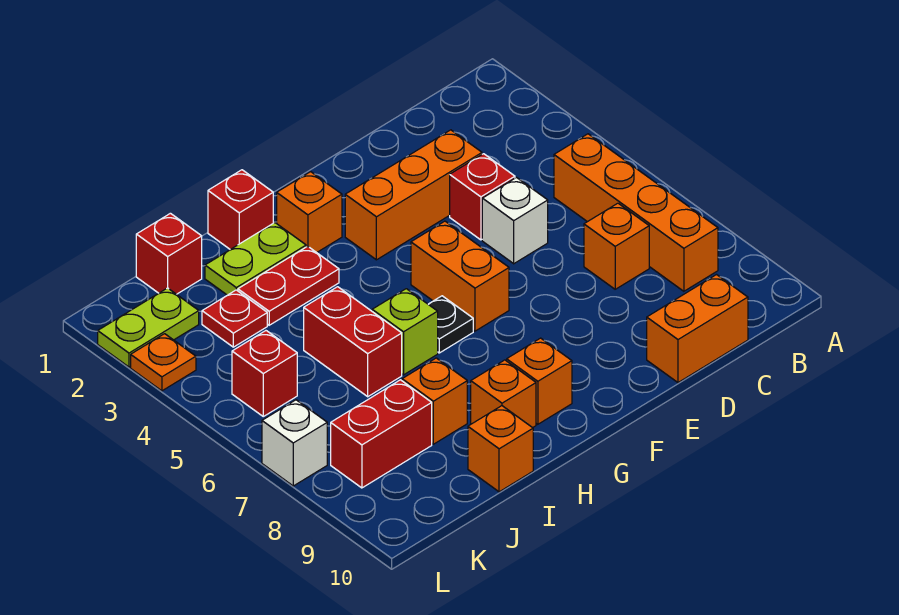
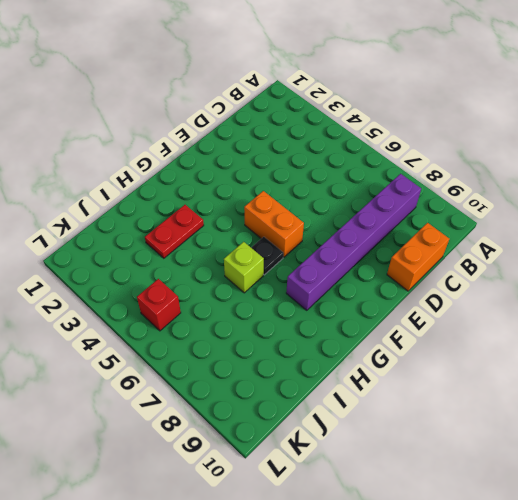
purple 1x6 brick [286,174,421,310] -> orange 1x4 brick [554,134,718,291]
none -> orange 1x1 brick [584,203,649,289]
none -> orange 1x3 brick [345,130,482,260]
none -> red 1x1 brick [450,154,515,240]

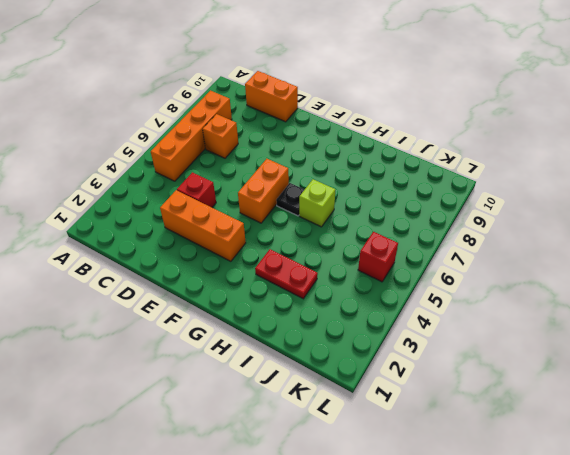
none -> white 1x1 brick [482,178,548,264]
none -> orange 1x1 brick [277,172,342,253]
none -> orange 1x1 brick [507,338,572,424]

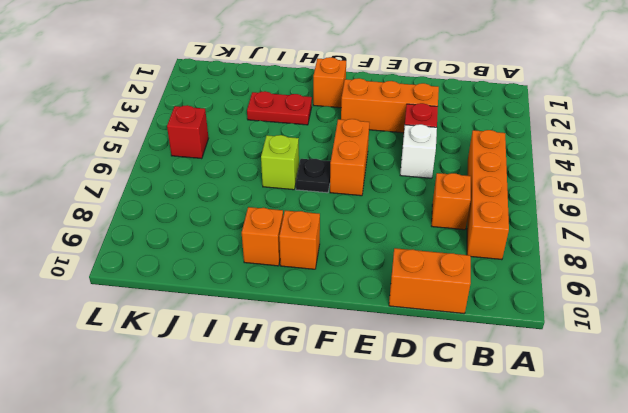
none -> red 1x1 brick [208,170,273,249]
none -> lime 1x2 plate [205,223,306,295]
none -> red 1x2 brick [304,287,402,397]

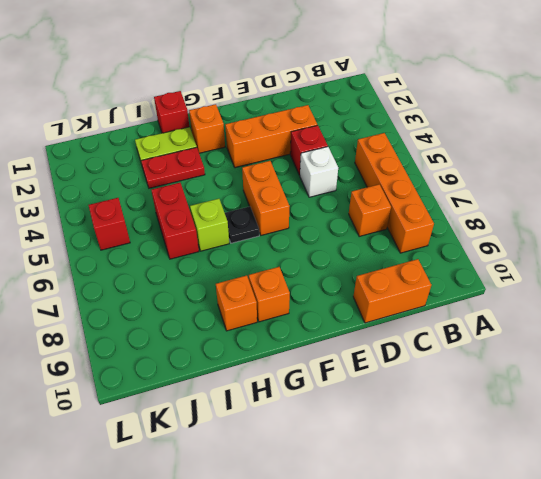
none -> orange 1x1 brick [402,358,467,444]
none -> orange 1x1 brick [468,406,533,492]
none -> red 1x1 brick [136,213,202,294]

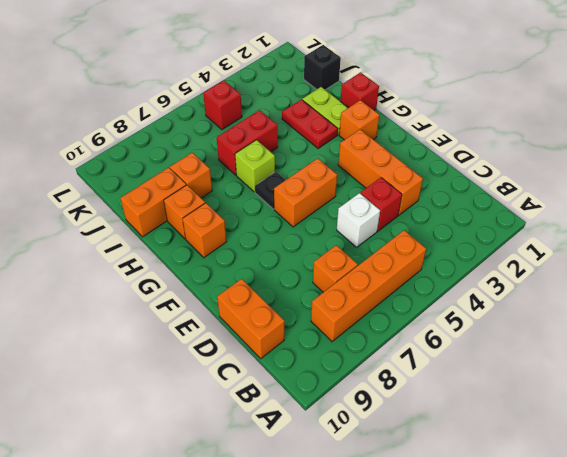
orange 1x2 brick [120,168,186,237] -> orange 1x1 brick [468,406,533,492]
black 1x1 brick [304,45,341,90] -> red 1x1 brick [136,213,202,294]
none -> red 1x1 plate [202,290,267,347]
none -> red 1x2 brick [331,380,432,488]
none -> lime 1x2 plate [98,288,199,367]

